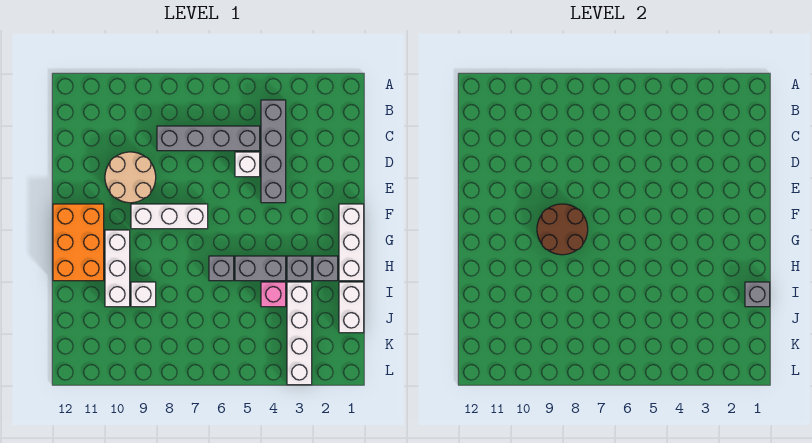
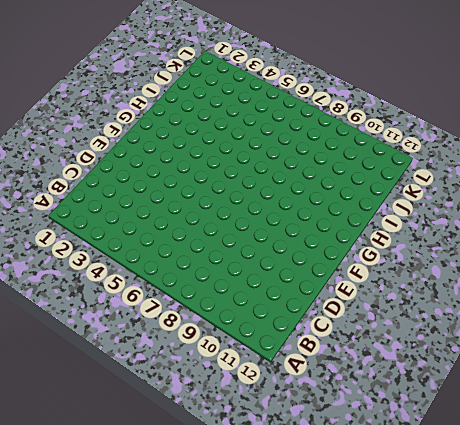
none -> grey 1x4 brick [261,100,286,203]
none -> grey 1x4 brick [157,126,260,151]
none -> white 1x1 brick [235,152,260,177]

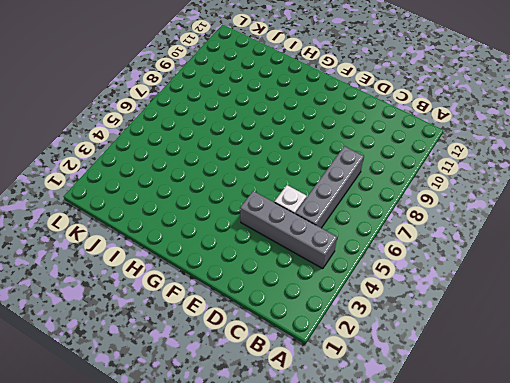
none -> tan 2x2 round brick [105,152,156,203]
none -> white 1x3 brick [339,204,364,281]
none -> white 1x3 brick [131,204,208,229]

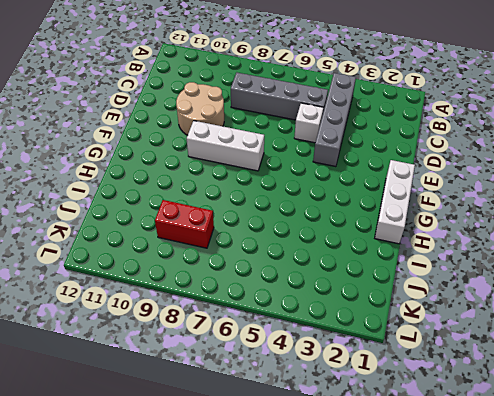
red 1x2 brick [155,200,214,248] -> none
none -> orange 2x3 brick [53,204,104,281]
none -> white 1x3 brick [105,230,130,307]
none -> grey 1x1 brick [313,256,338,281]

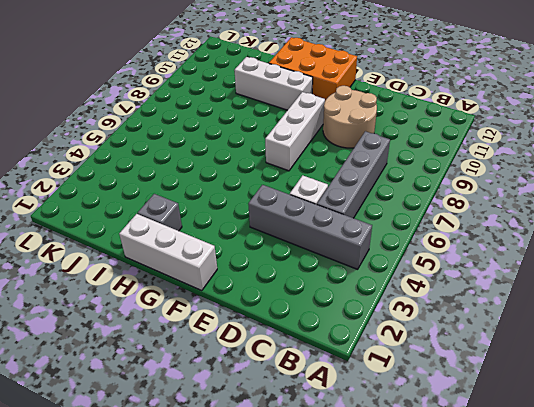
none -> grey 1x1 brick [287,256,312,281]
none -> grey 1x2 brick [235,256,286,281]
none -> grey 1x1 brick [209,256,234,281]

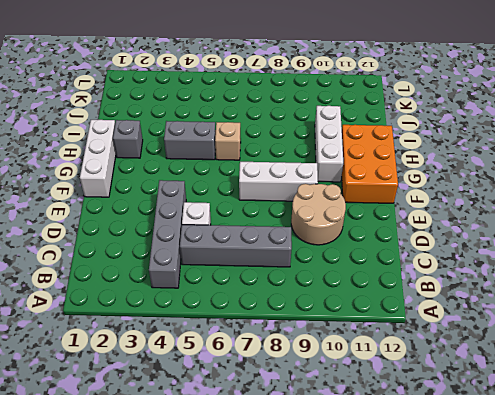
tan 1x1 brick [215,122,241,160] -> grey 1x1 brick [209,256,234,281]
none -> grey 1x1 brick [287,256,312,281]
none -> white 1x2 brick [339,282,364,333]
none -> white 1x4 brick [287,282,312,385]

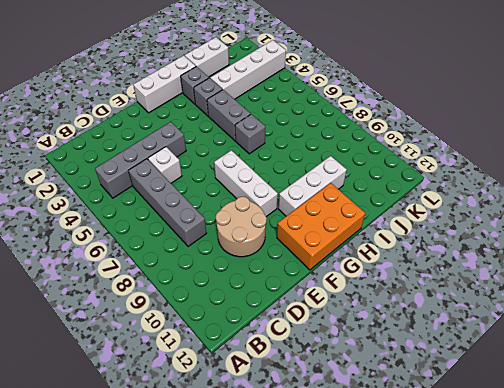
none -> pink 1x1 brick [261,282,286,307]
none -> white 1x1 brick [131,282,156,307]
none -> brown 2x2 round brick [537,204,588,255]

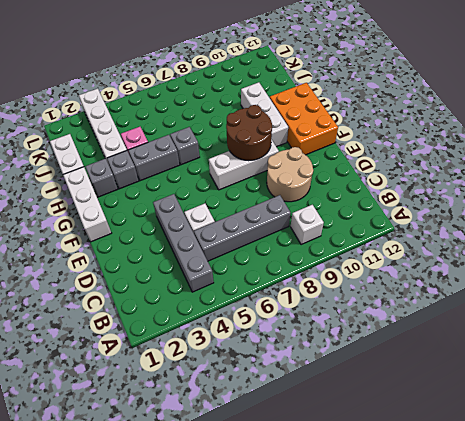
white 1x1 brick [291,205,324,245] -> white 1x1 brick moved to [131,282,156,307]
none -> grey 1x1 brick [745,282,770,307]

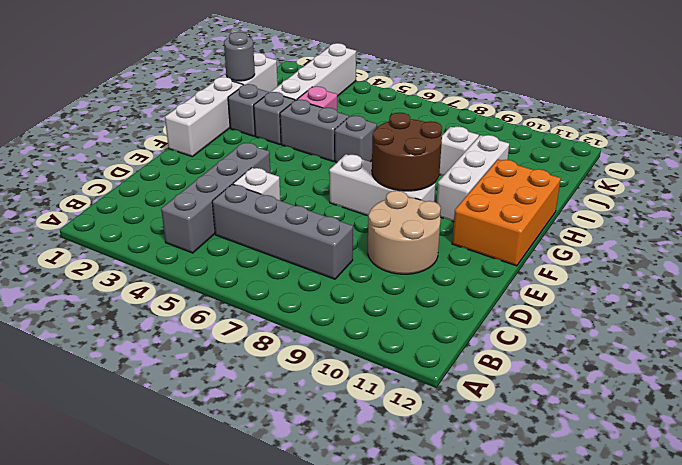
grey 1x1 round brick [224,32,255,81] -> grey 1x1 brick [745,282,770,307]

